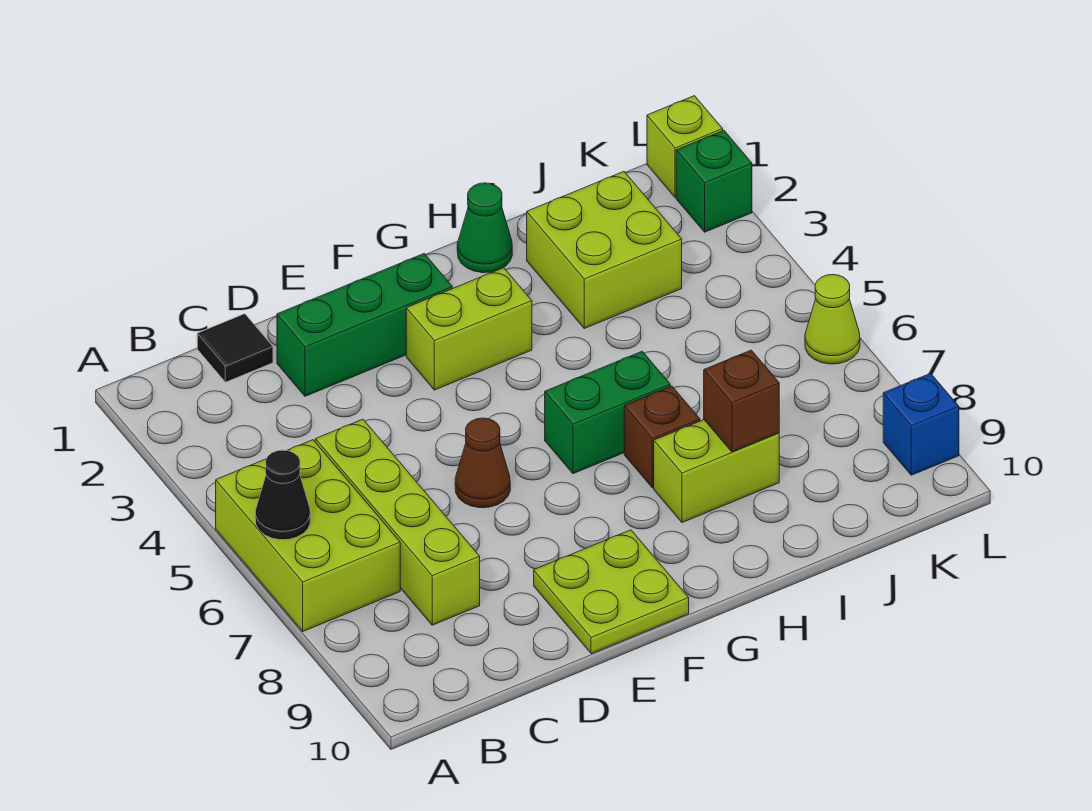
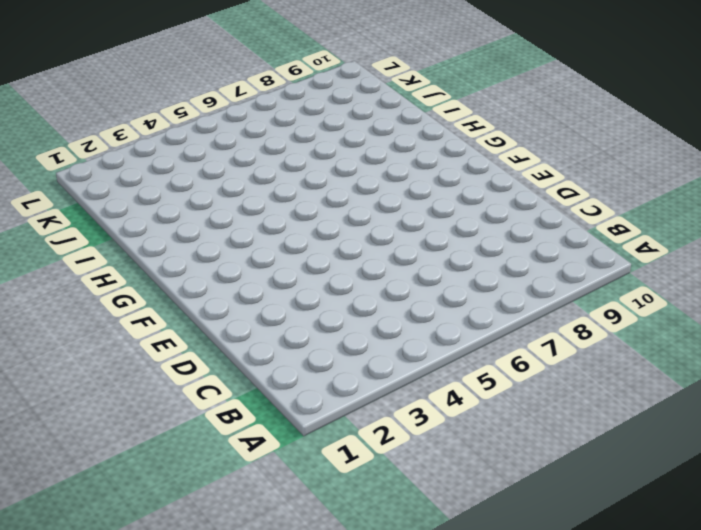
none -> lime 2x3 brick [216,440,400,631]
none -> black 1x1 tile [197,314,273,382]
none -> lime 1x4 brick [315,419,480,625]

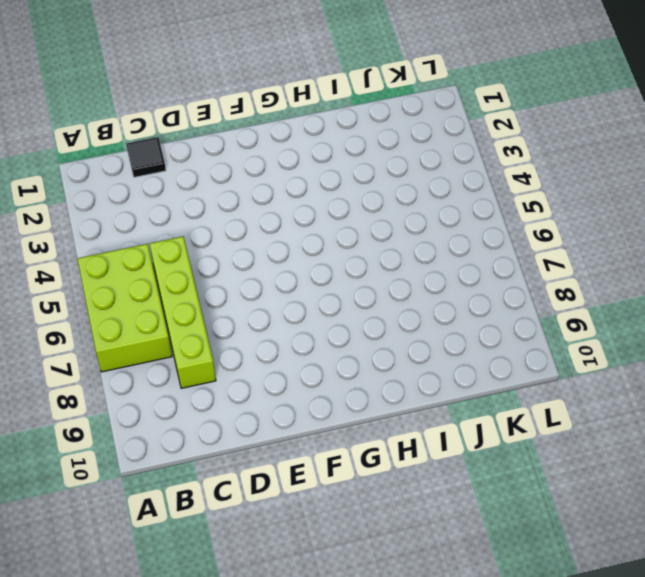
none -> green 1x3 brick [277,254,452,396]
none -> brown 1x1 cone [455,418,510,508]
none -> lime 2x2 plate [534,530,689,654]

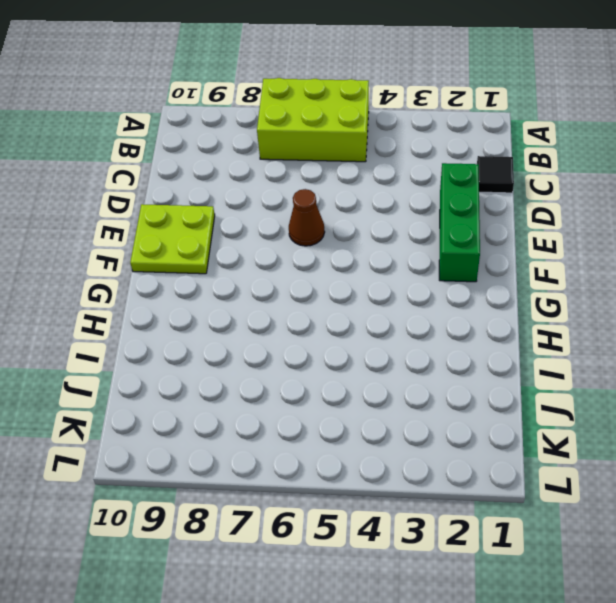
none -> lime 1x4 brick [315,419,480,625]
none -> lime 1x2 brick [406,268,532,390]
none -> green 1x2 brick [545,351,670,474]

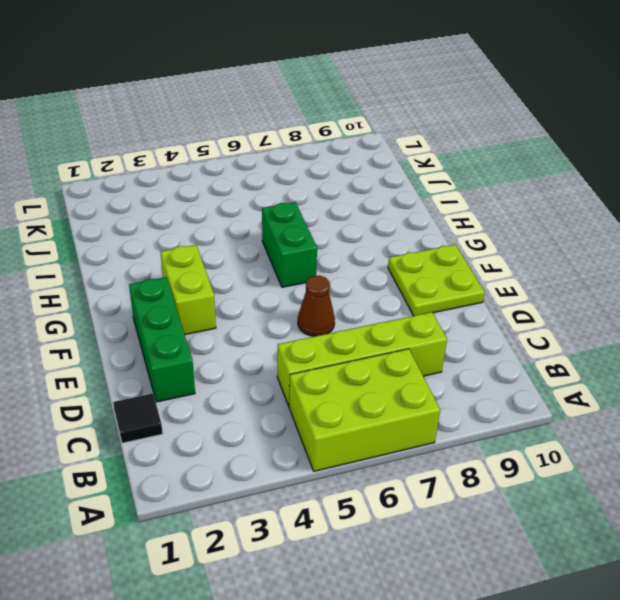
none -> green 1x1 cone [457,183,512,273]
none -> brown 1x1 brick [624,386,700,488]
none -> lime 1x2 brick [654,420,779,523]

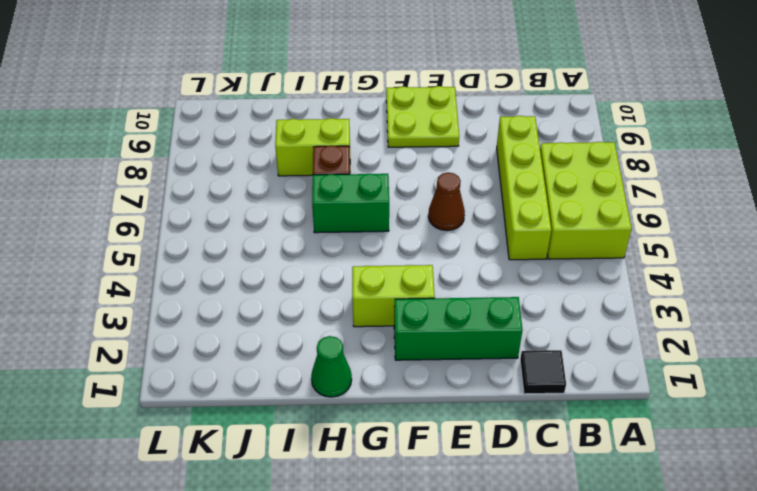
none -> lime 2x2 brick [527,172,682,328]
none -> lime 1x1 brick [647,96,723,198]
none -> green 1x1 brick [676,130,752,232]

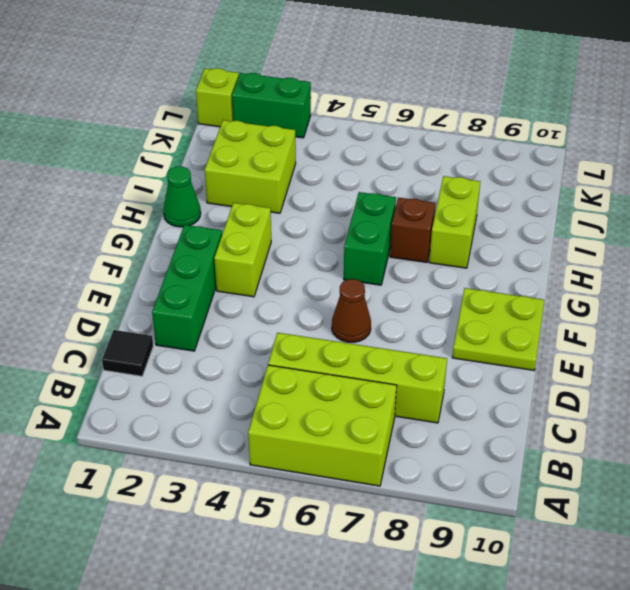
green 1x2 brick [232,73,311,138] -> green 1x1 brick [676,130,752,232]
none -> lime 1x1 cone [805,275,860,364]
none -> blue 1x1 brick [883,373,959,475]
none -> black 1x1 cone [255,450,310,540]

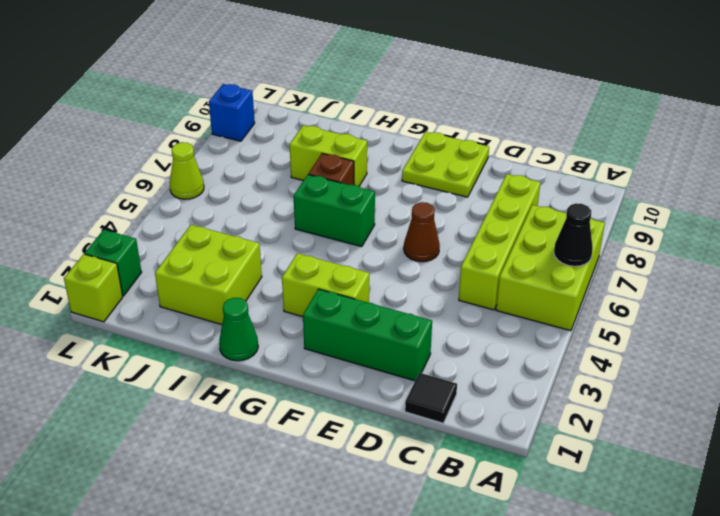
none -> brown 1x1 brick [704,350,779,452]

